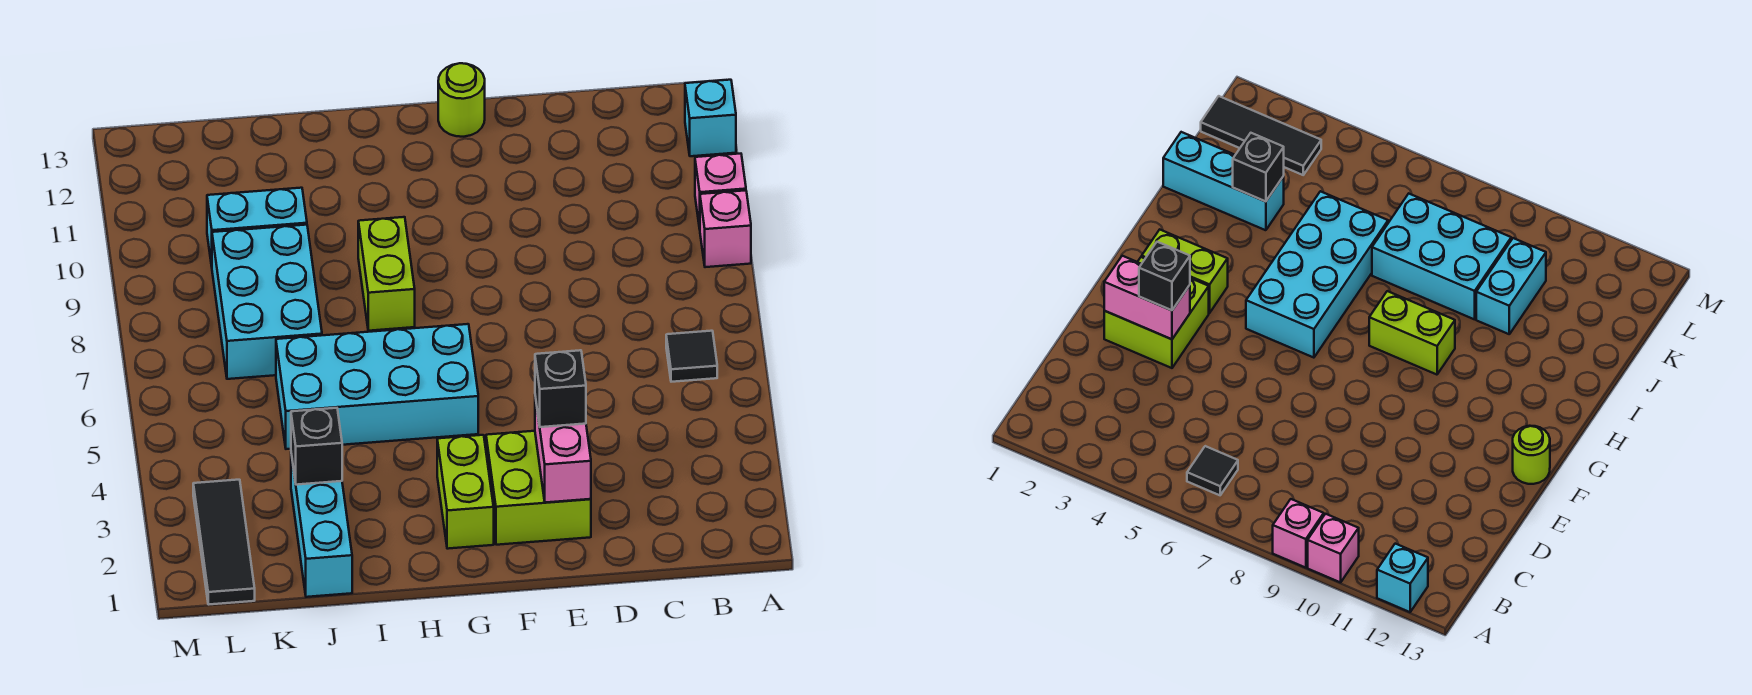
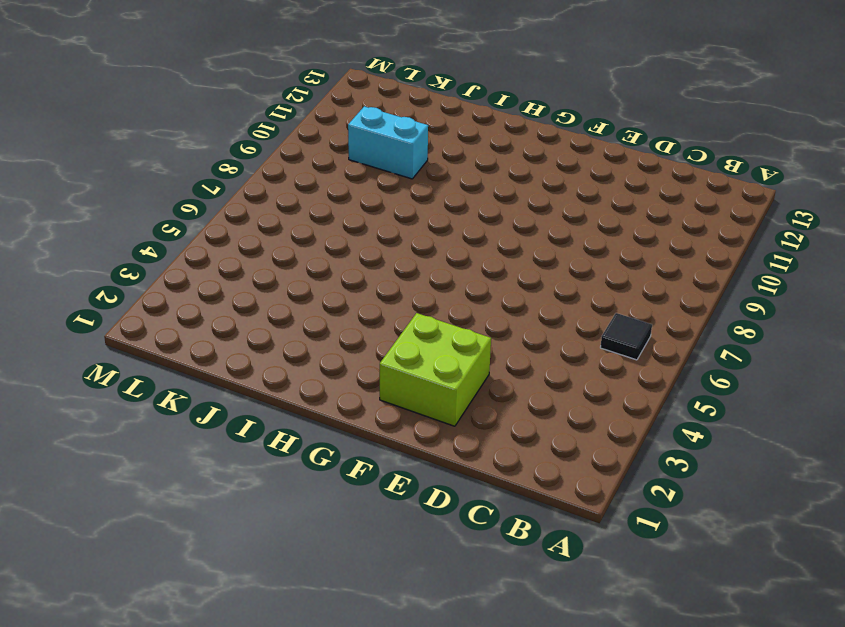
none -> pink 1x1 brick [700,190,751,267]
none -> pink 1x1 brick [695,154,746,229]
none -> cyan 1x1 brick [685,80,736,156]

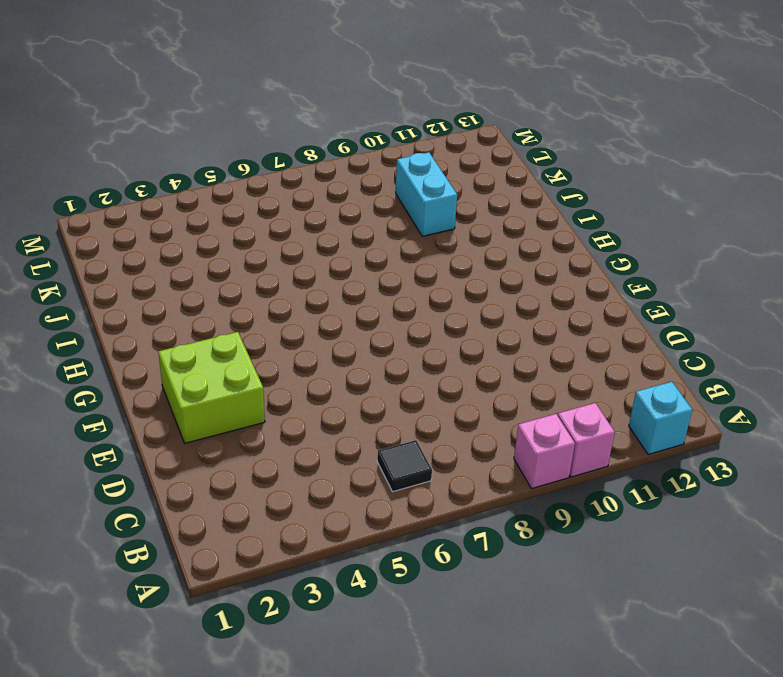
none -> lime 1x1 round brick [438,63,485,137]
none -> lime 1x2 brick [437,435,494,549]
none -> cyan 2x4 brick [276,324,478,449]

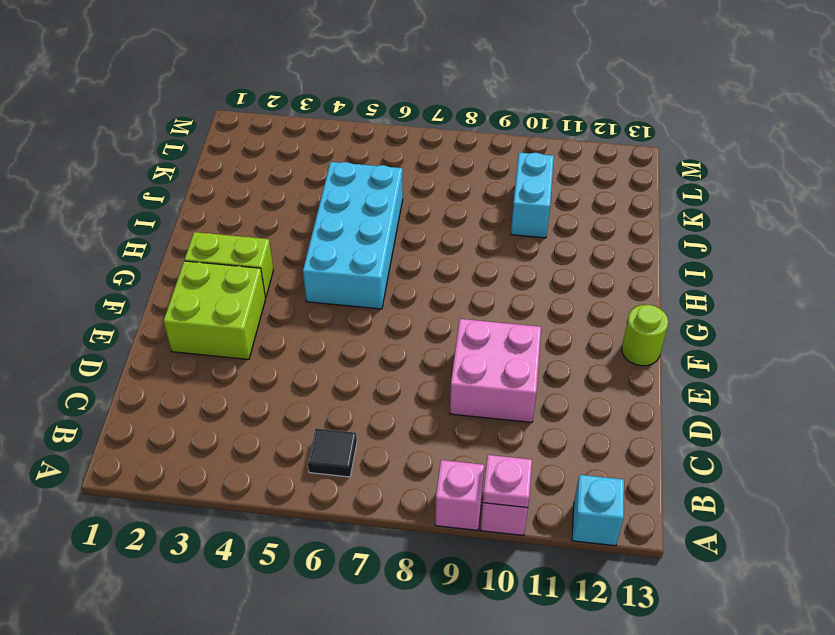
pink 1x1 plate [483,455,532,508] -> none
pink 2x2 brick [450,319,541,422] -> none
none -> lime 1x2 brick [358,217,415,331]
none -> cyan 1x3 brick [291,454,352,597]
none -> cyan 2x3 brick [212,225,322,379]

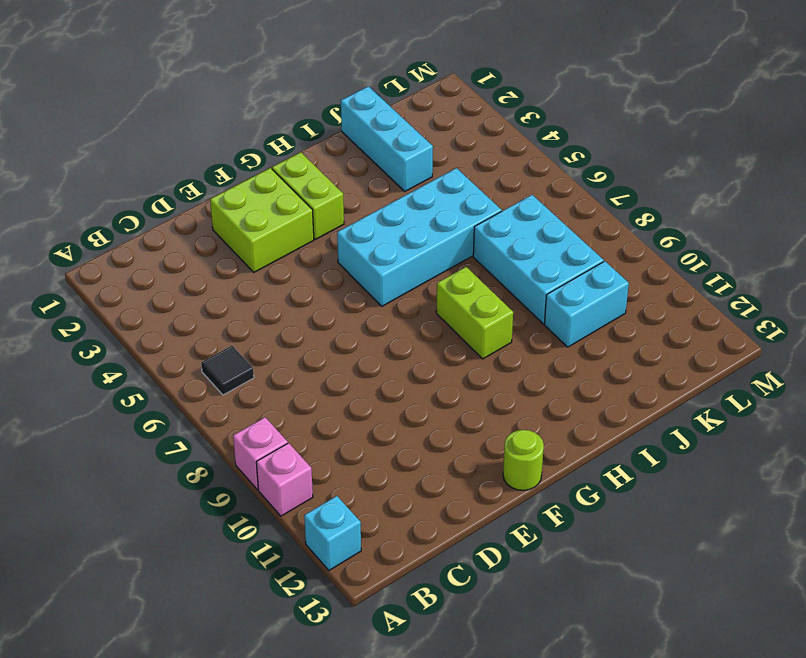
none -> black 1x3 tile [193,480,255,605]
none -> pink 1x2 brick [535,397,591,503]
none -> black 1x1 brick [291,408,342,485]

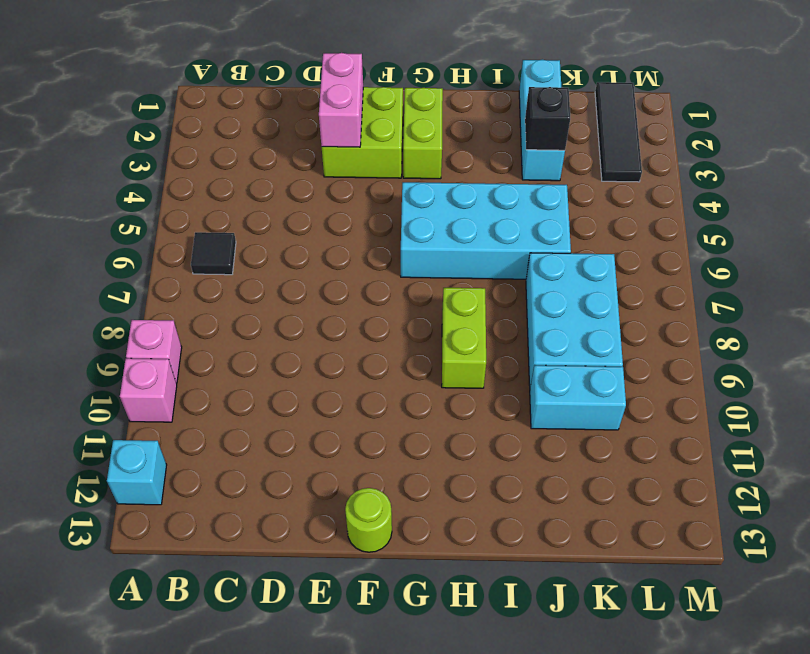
none -> black 1x1 brick [535,350,586,427]

